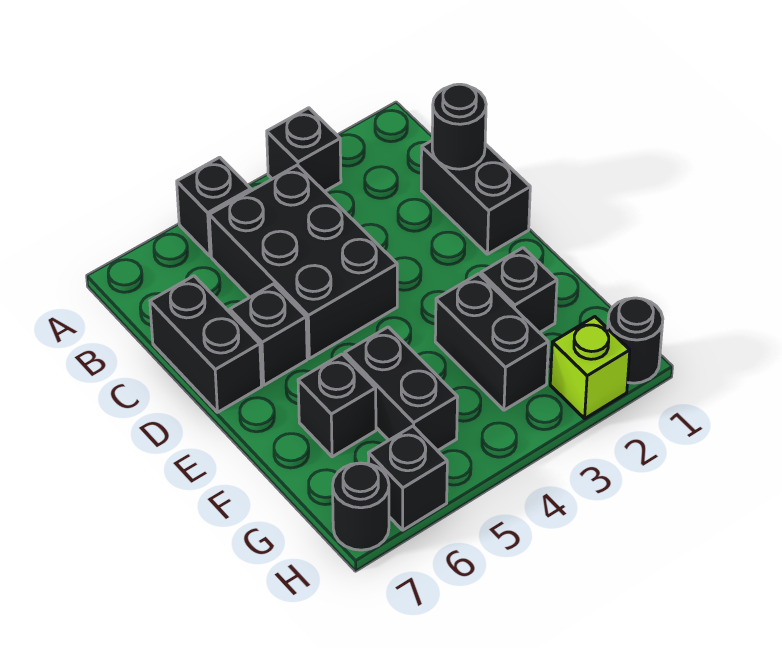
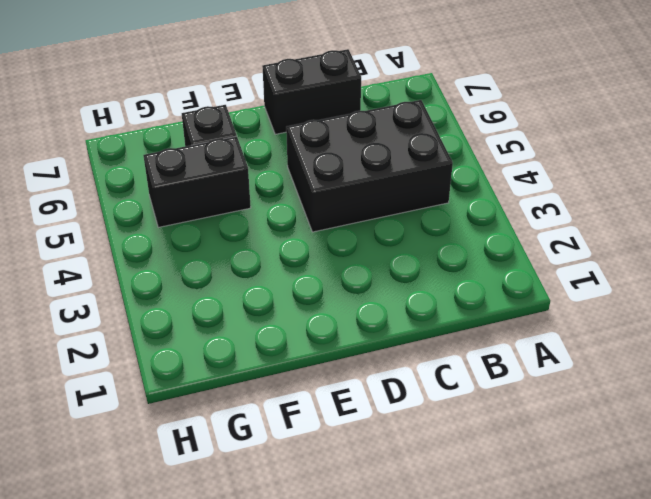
none -> black 1x1 brick [267,108,341,192]
none -> black 1x1 brick [177,157,251,256]
none -> black 1x2 brick [421,141,530,254]

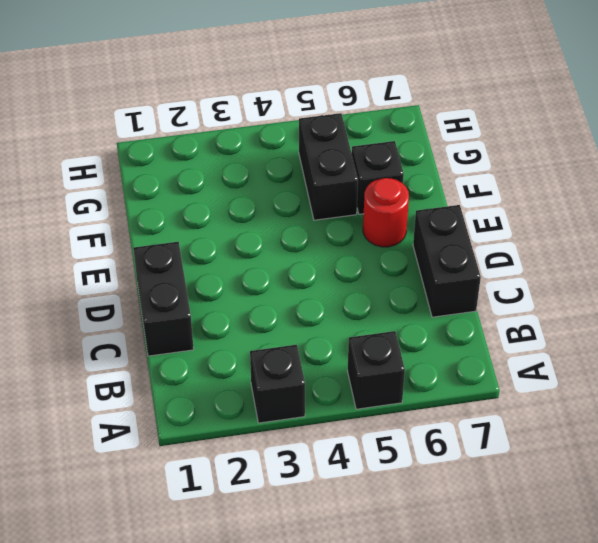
red 1x1 round brick [363,178,409,247] -> none
none -> black 2x3 brick [209,165,397,359]
none -> black 1x1 brick [230,284,307,385]
none -> black 1x1 brick [481,248,557,333]

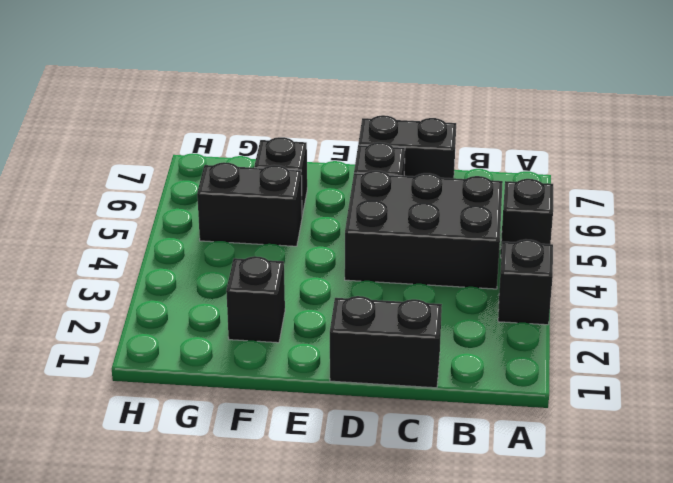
none -> black 1x2 brick [435,274,548,410]
none -> black 1x1 round brick [608,298,663,383]
none -> lime 1x1 brick [550,317,630,418]

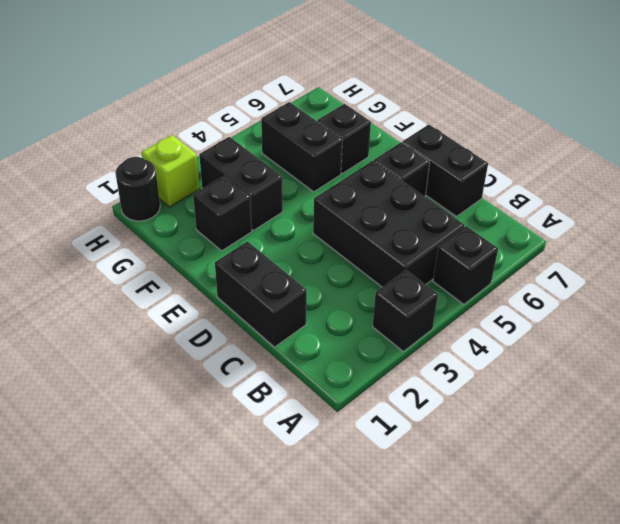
none -> black 1x1 brick [368,426,447,530]
none -> black 1x1 round brick [333,463,389,550]
none -> black 1x1 round brick [432,84,486,169]

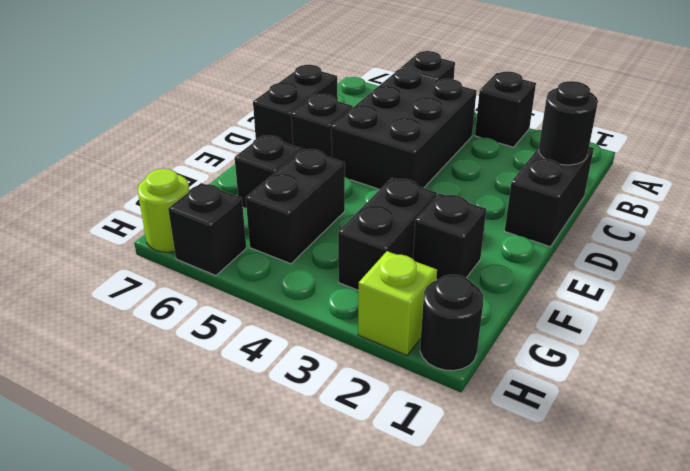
lime 1x1 round brick [137,169,189,252] -> black 1x1 round brick [333,463,389,550]

